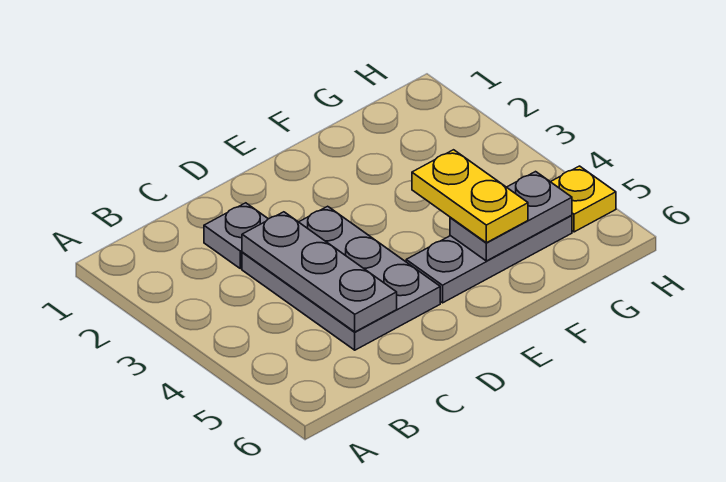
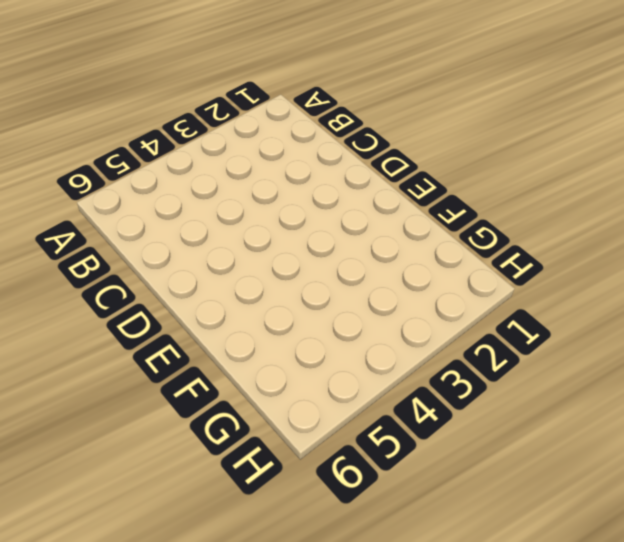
none -> grey 1x1 plate [204,203,268,269]
none -> grey 2x3 plate [242,206,440,350]

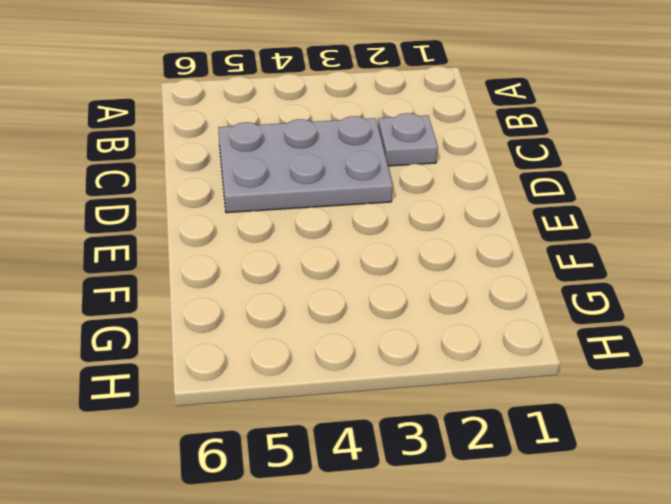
none -> grey 1x3 plate [406,215,572,303]
none -> yellow 1x1 plate [551,166,616,232]

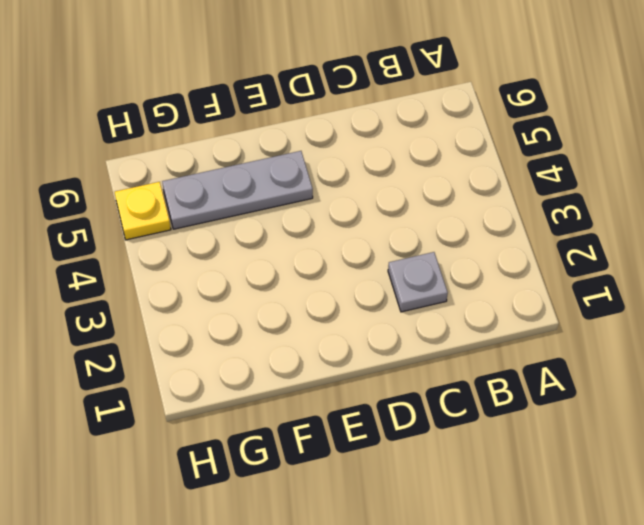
none -> grey 2x3 plate [242,206,440,350]
none -> grey 1x3 plate [242,212,397,332]

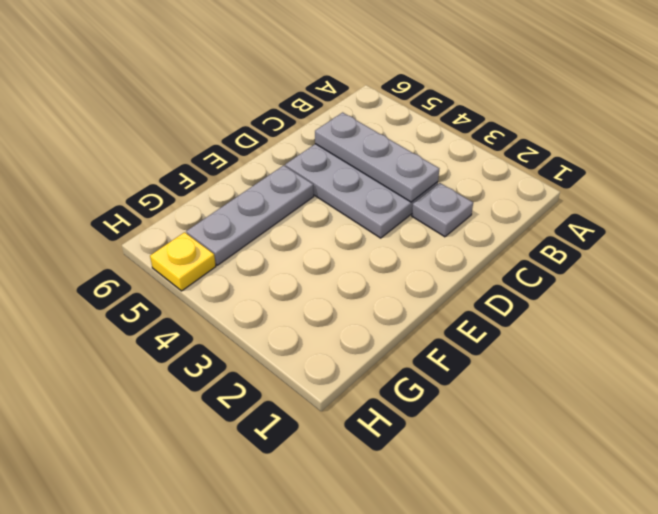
none -> grey 1x2 plate [450,172,572,261]
none -> yellow 1x2 plate [412,150,528,243]

